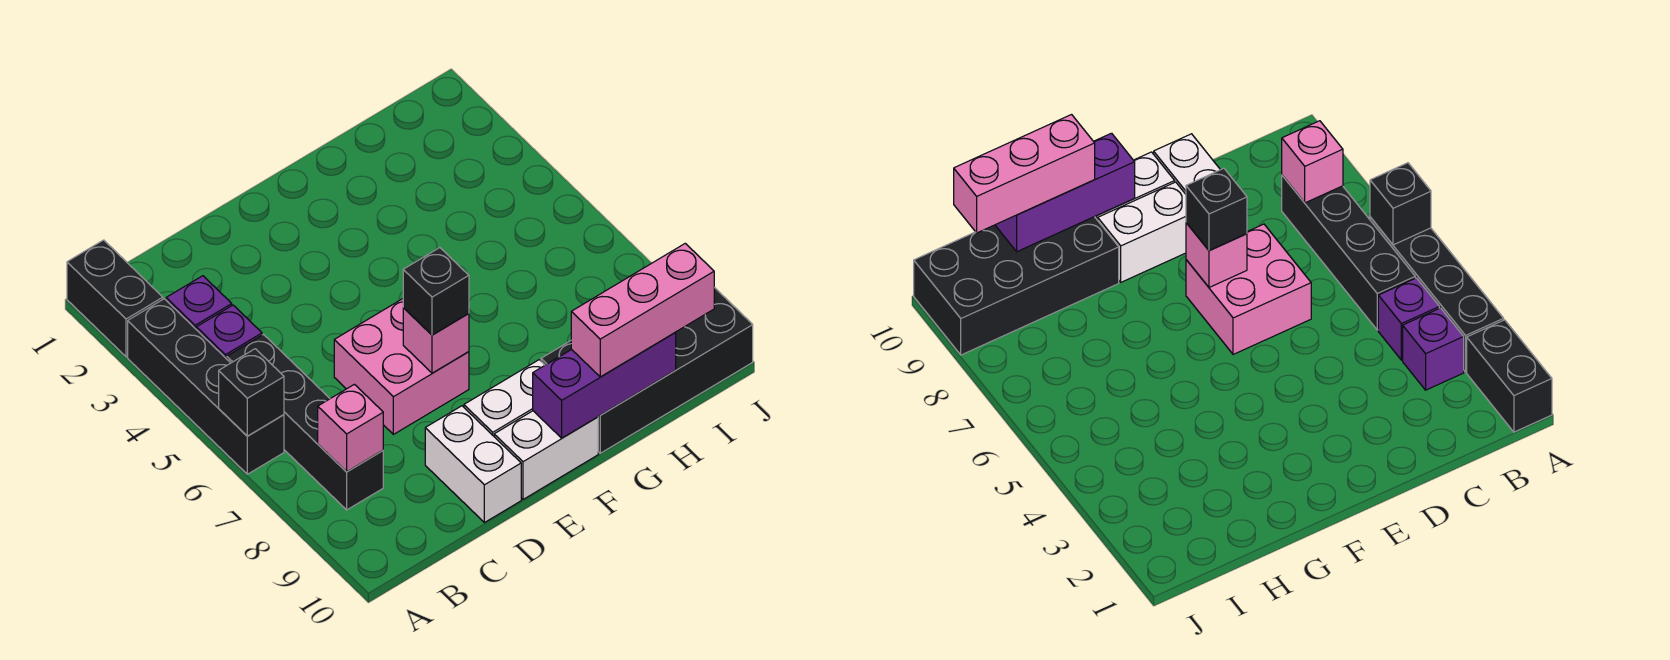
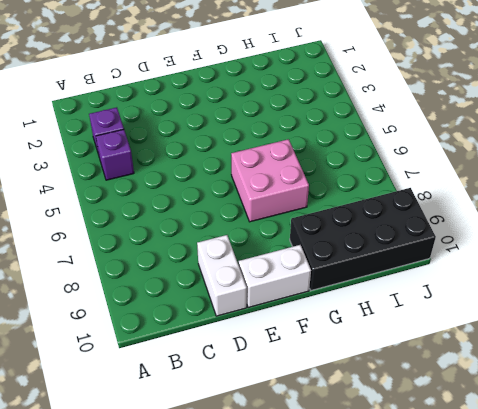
pink 2x2 brick [231,139,309,222] -> pink 2x2 brick moved to [334,299,469,434]
none -> black 1x2 brick [67,240,163,357]
none -> black 1x4 brick [128,299,284,474]
none -> black 1x4 brick [227,335,383,510]

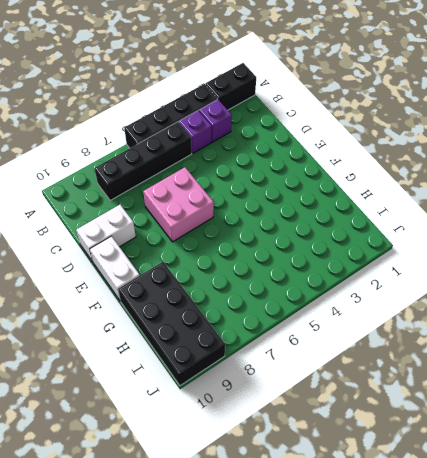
none -> white 1x2 brick [464,360,545,436]
none -> black 1x1 brick [219,349,284,436]
none -> pink 1x1 brick [318,384,383,472]

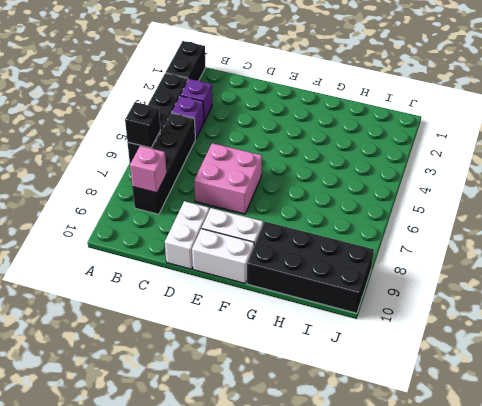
none -> pink 1x1 brick [403,307,469,373]
none -> purple 1x3 brick [533,333,676,438]
none -> black 1x1 brick [403,248,469,335]

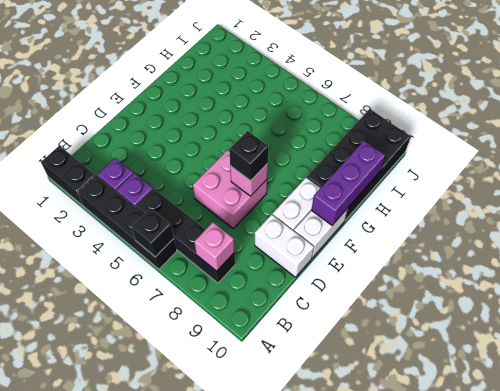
none -> pink 1x3 brick [571,243,714,377]

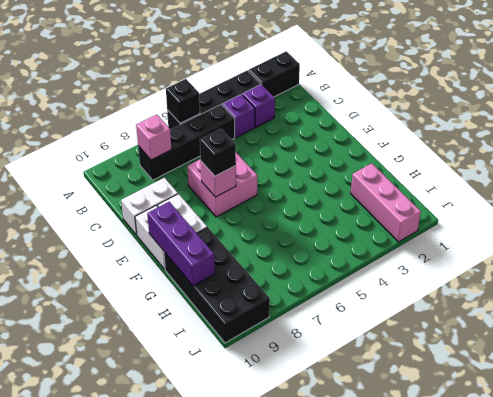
pink 1x3 brick [351,163,421,242] -> pink 1x3 brick moved to [571,243,714,377]

